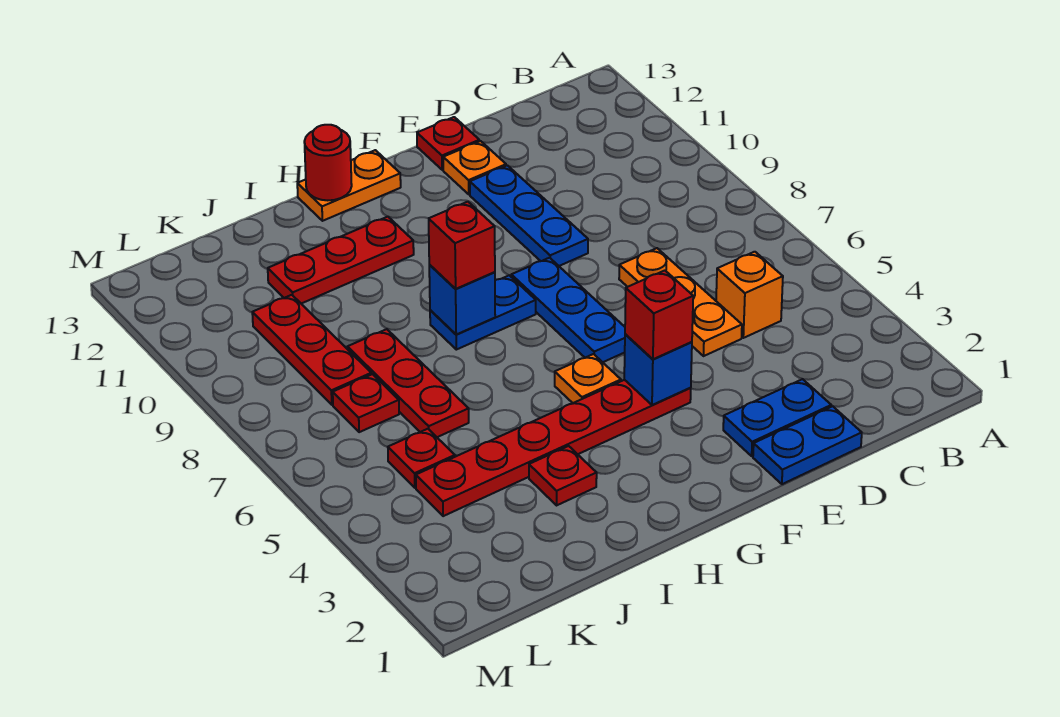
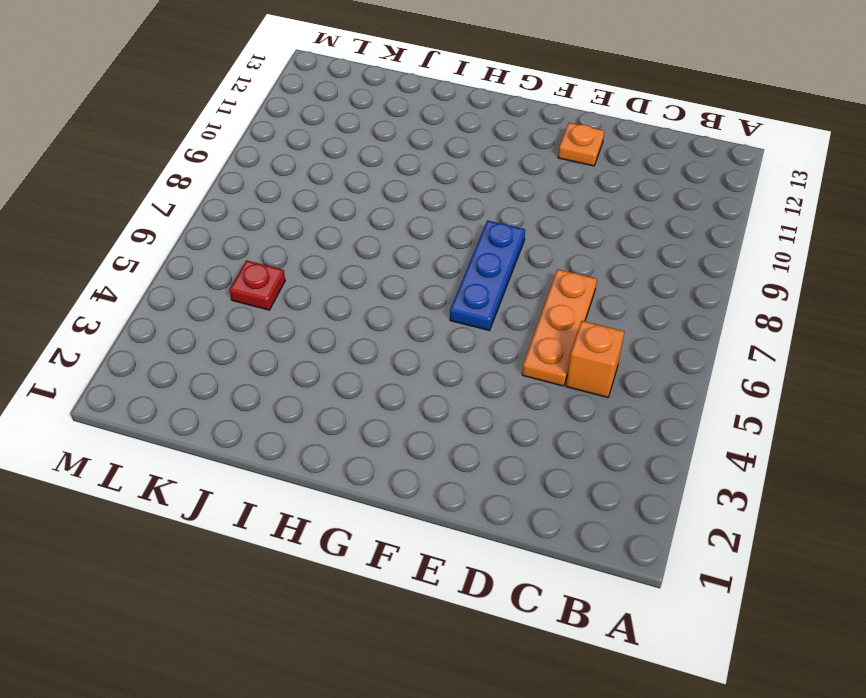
none -> blue 1x2 plate [753,406,862,484]
none -> blue 1x2 plate [723,379,831,456]
none -> blue 1x3 plate [470,165,588,266]

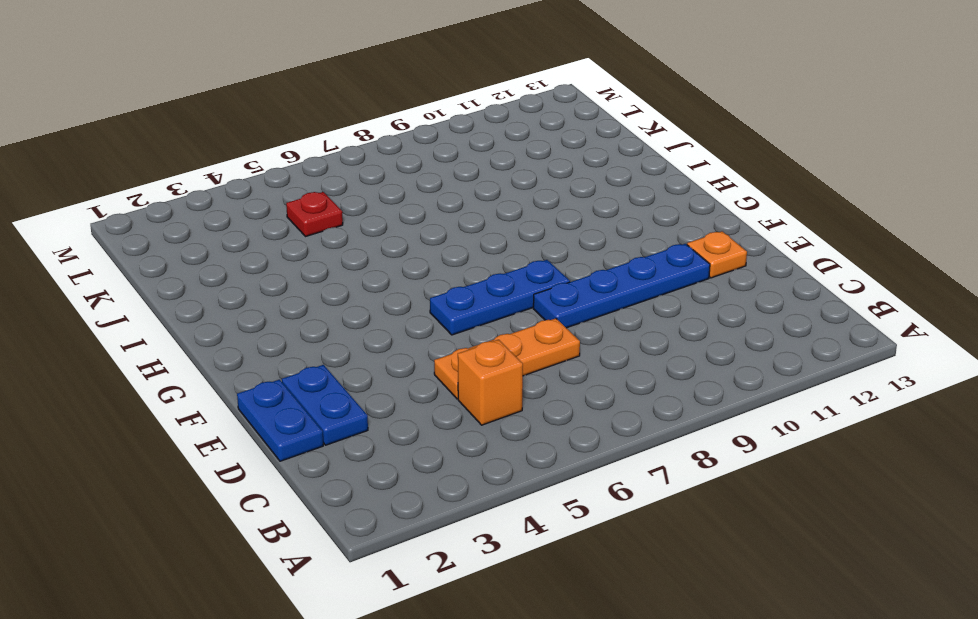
blue 1x4 plate [533,244,710,328] -> blue 1x3 plate [470,165,588,266]
none -> red 1x1 plate [417,117,479,170]
none -> red 1x6 plate [416,380,691,516]
none -> orange 1x1 plate [555,354,621,403]

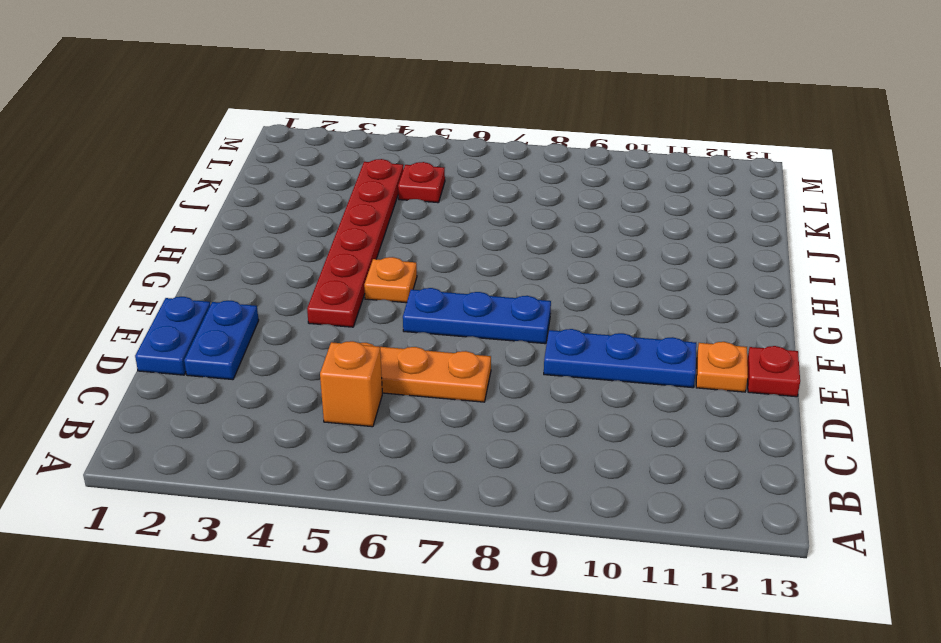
none -> blue 1x2 plate [430,275,536,350]
none -> orange 1x2 plate [297,150,401,221]
none -> red 1x3 plate [268,217,414,304]

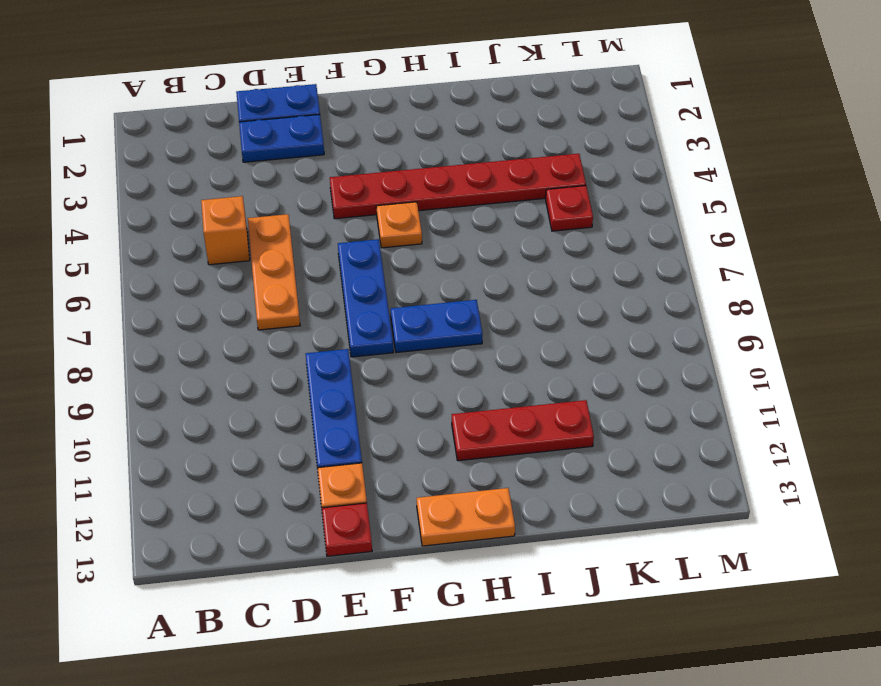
none -> red 1x1 plate [529,446,597,505]
none -> red 1x3 plate [347,329,469,437]
none -> red 1x1 plate [333,374,399,432]

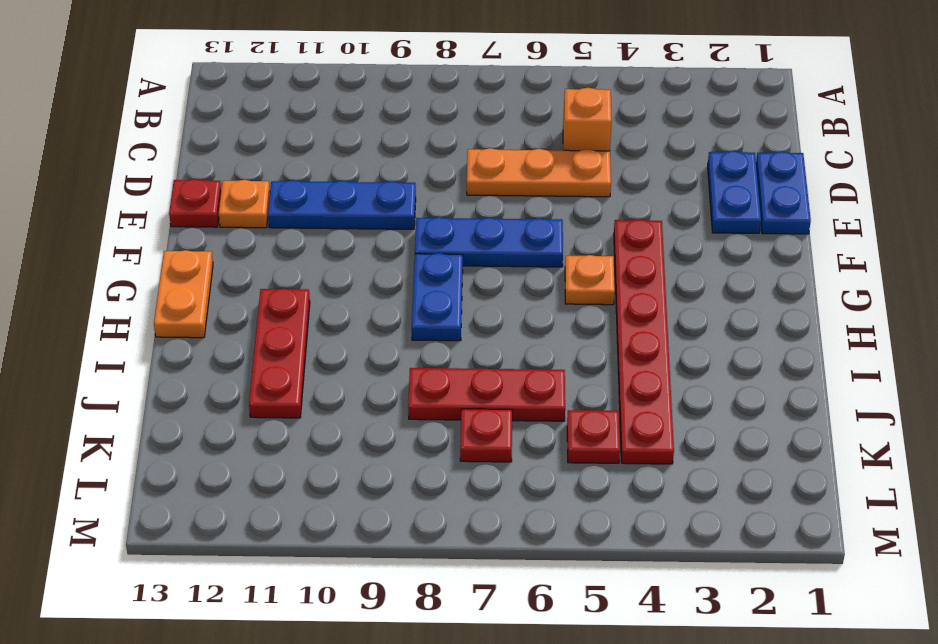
none -> red 1x1 plate [529,446,597,505]
none -> red 1x3 plate [252,295,371,405]
none -> blue 1x1 brick [624,334,692,405]

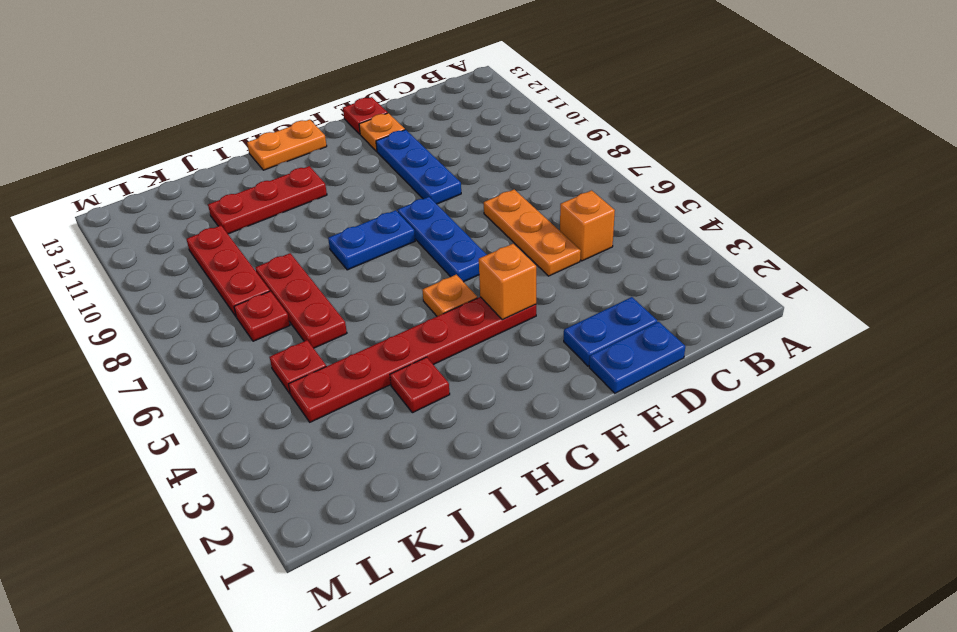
orange 1x1 brick [479,244,536,320] -> blue 1x1 brick [624,334,692,405]
none -> blue 1x1 brick [429,265,495,334]
none -> red 1x1 round brick [304,125,352,200]
none -> red 1x1 brick [625,271,693,359]

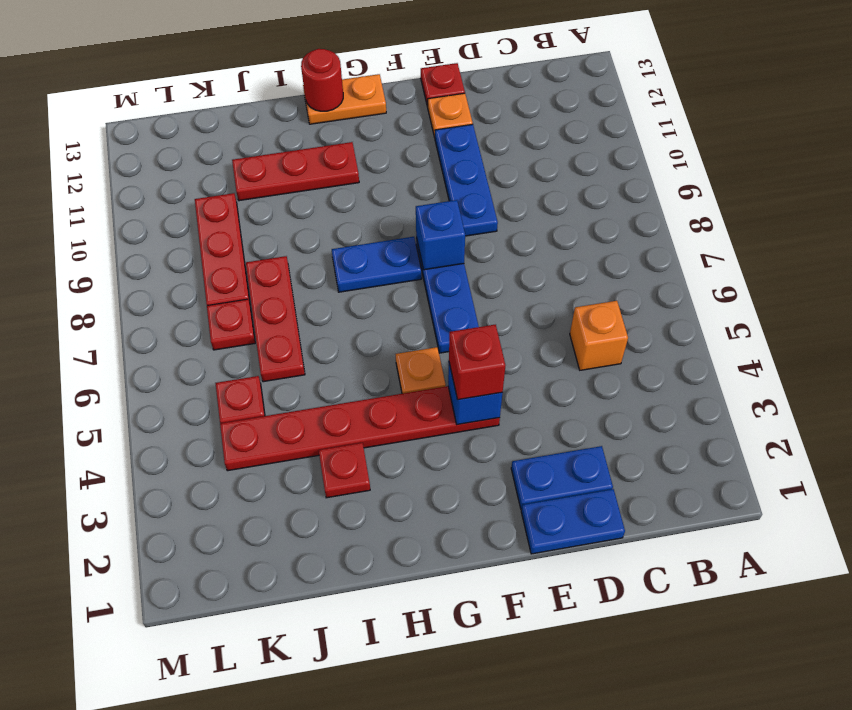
blue 1x1 brick [416,200,465,270] -> blue 1x1 brick moved to [429,265,495,334]
none -> orange 1x3 plate [619,248,742,356]
none -> red 1x1 brick [429,202,495,289]

